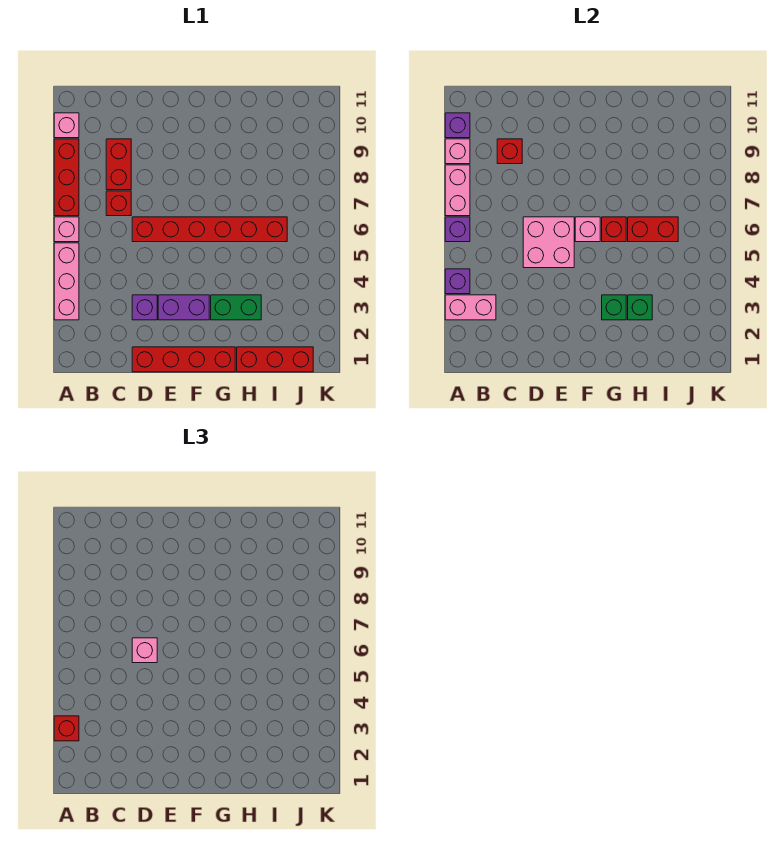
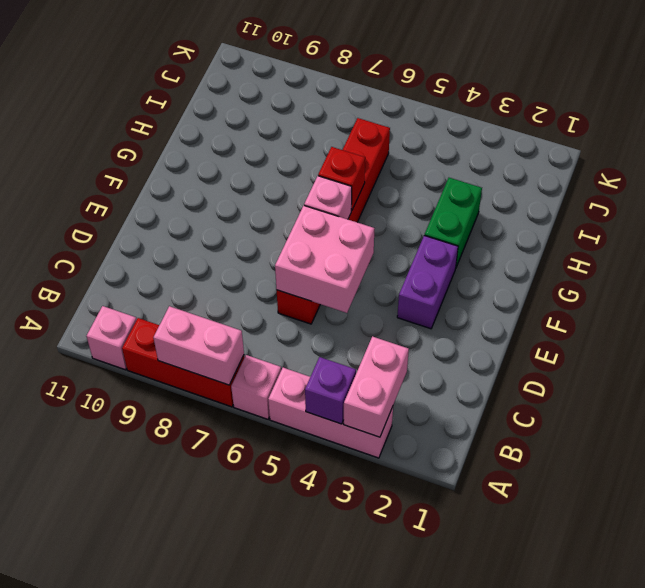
none -> red 1x1 brick [106,191,131,216]
none -> red 1x2 brick [106,139,131,190]
none -> red 1x4 brick [132,347,235,372]

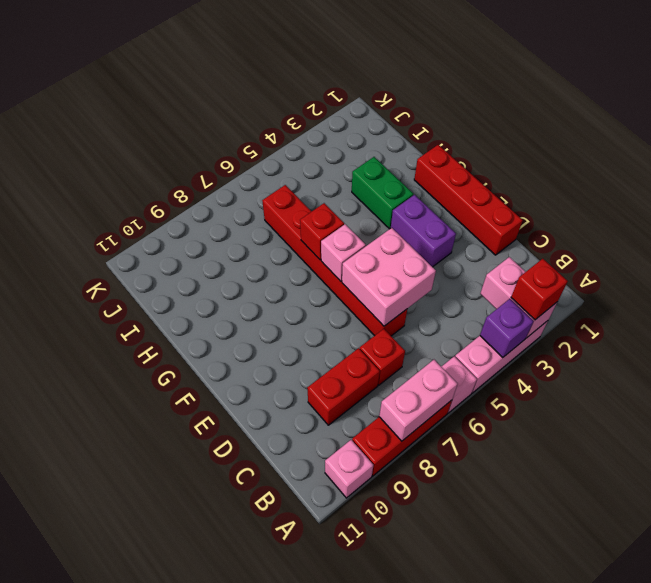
none -> purple 1x1 brick [132,295,157,320]
none -> red 1x3 brick [237,347,313,372]
none -> purple 1x1 brick [445,217,470,242]

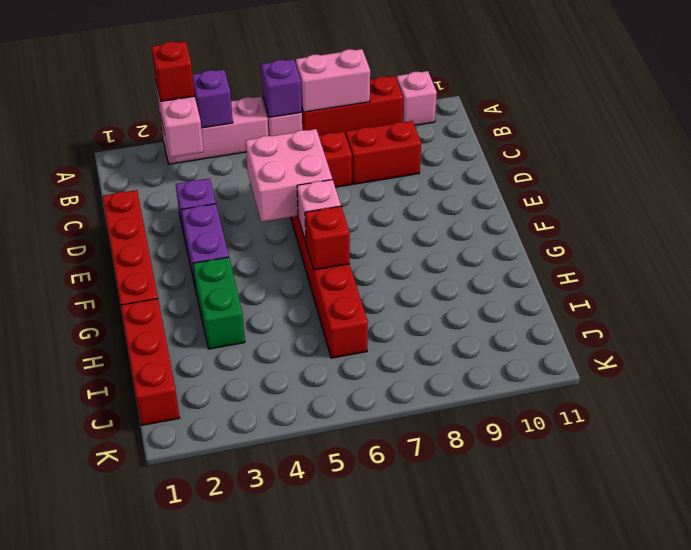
none -> pink 1x1 brick [445,139,470,164]
none -> purple 1x1 brick [445,113,470,138]
none -> red 1x1 brick [497,139,522,164]

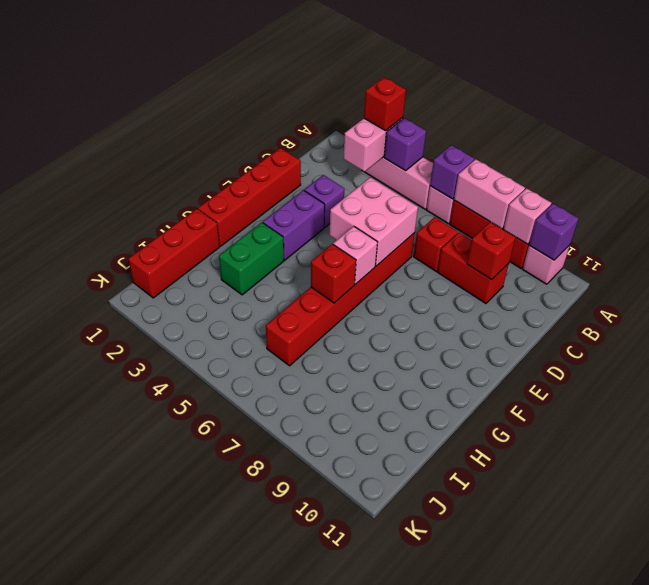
none -> green 1x1 brick [602,295,626,320]
none -> green 1x1 brick [628,295,652,320]
none -> red 1x2 brick [628,217,678,242]

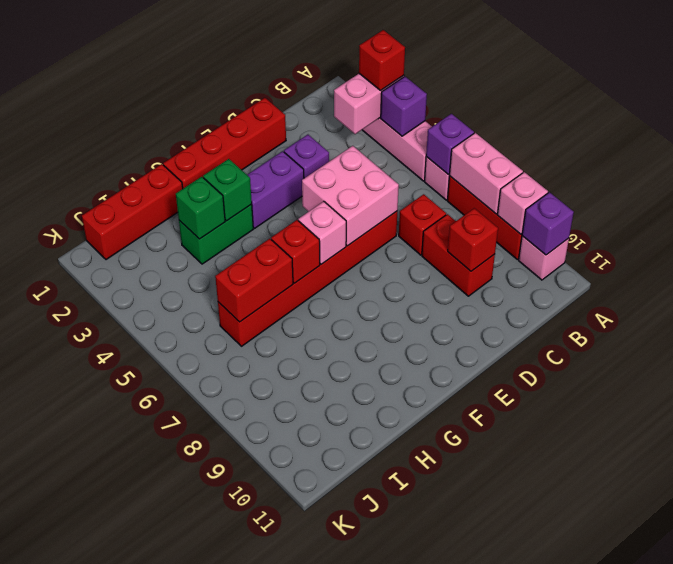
none -> pink 1x1 brick [132,638,157,663]

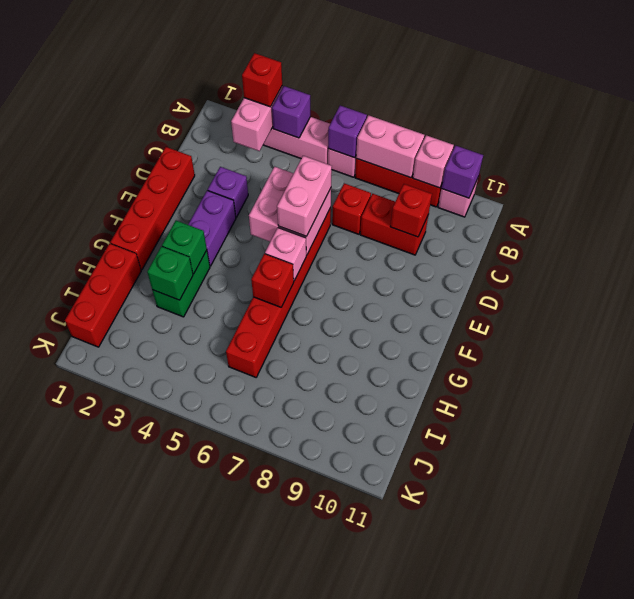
pink 1x2 brick [277,156,332,236] -> pink 1x1 brick [132,638,157,663]
none -> red 1x2 brick [628,217,678,242]

